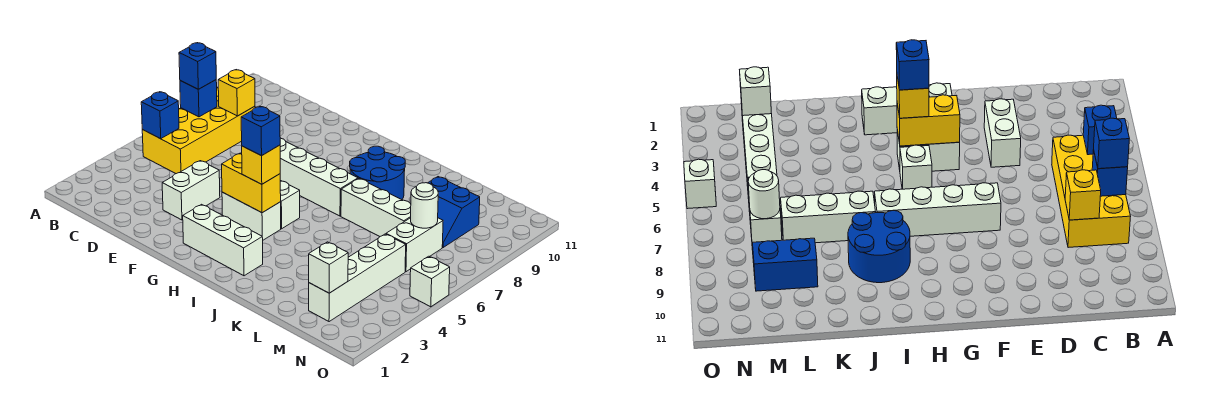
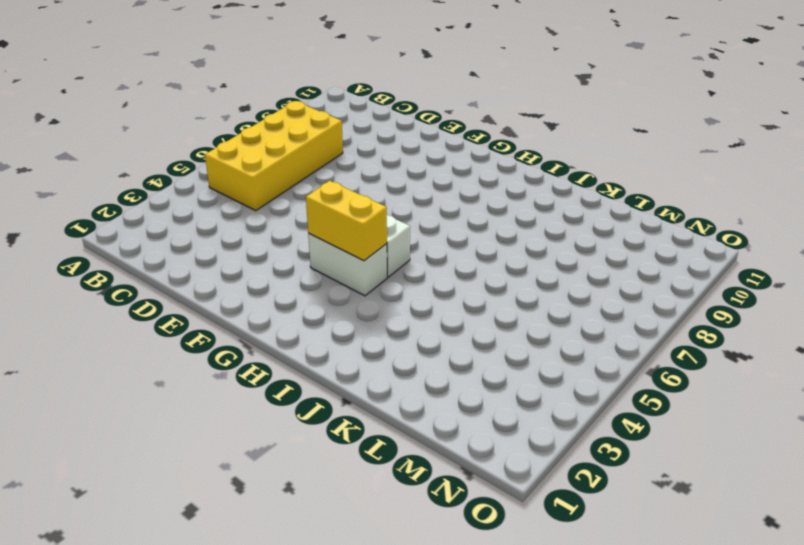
none -> white 1x2 brick [162,161,220,220]
none -> white 1x4 brick [280,138,358,216]
none -> white 1x3 brick [183,204,263,276]

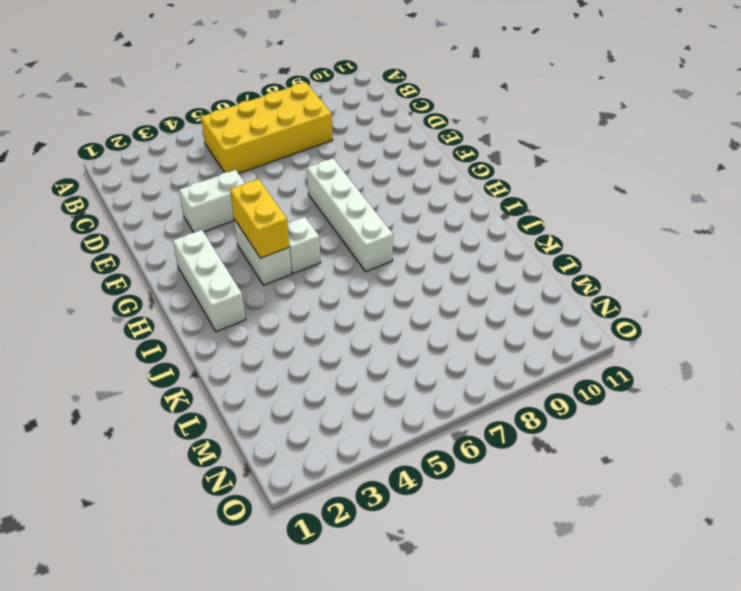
none -> blue 2x2 round brick [350,146,405,200]
none -> white 1x3 brick [341,179,411,236]
none -> blue 2x2 slope [428,177,480,247]

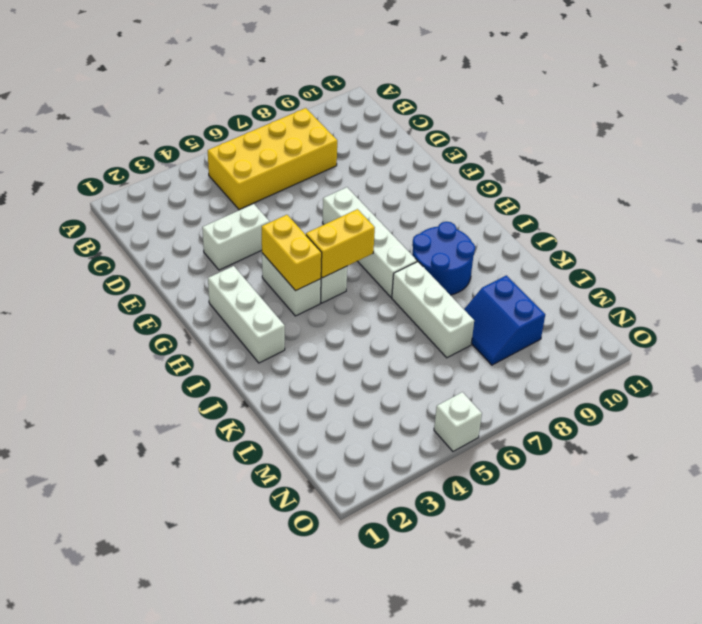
yellow 1x2 brick [306,209,375,278] -> none
none -> white 1x4 brick [309,234,406,322]
none -> white 1x2 brick [386,218,443,272]
none -> blue 1x1 brick [141,92,179,139]

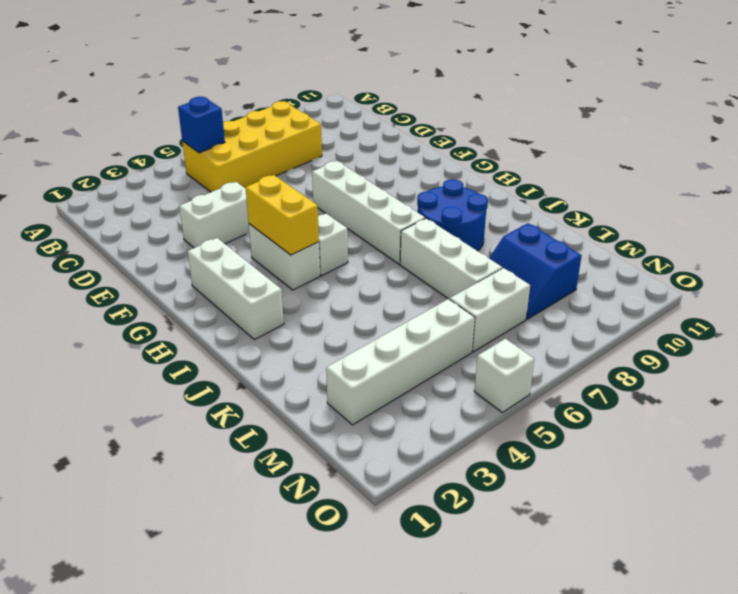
none -> blue 1x1 brick [180,80,217,117]
none -> yellow 1x1 brick [218,70,255,116]
none -> white 1x1 brick [309,242,348,293]

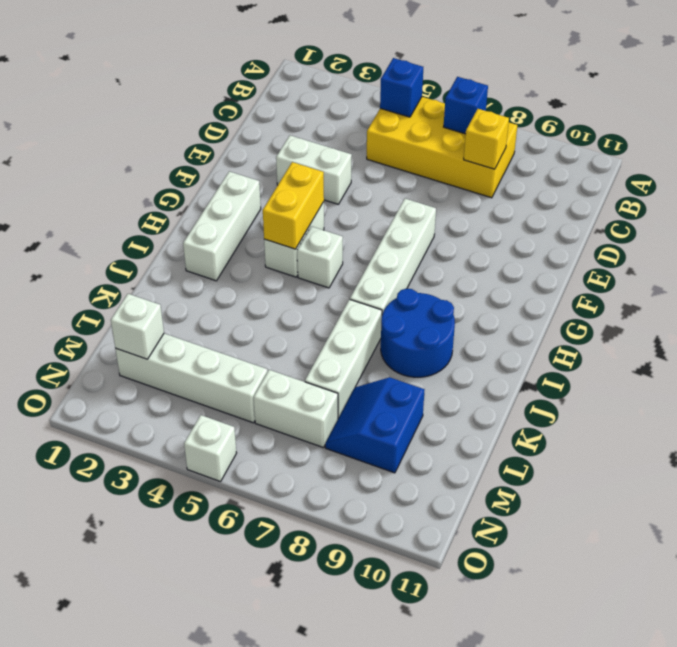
none -> white 1x1 round brick [411,183,438,228]
none -> blue 1x1 brick [179,43,216,89]
none -> yellow 1x1 brick [242,145,280,184]

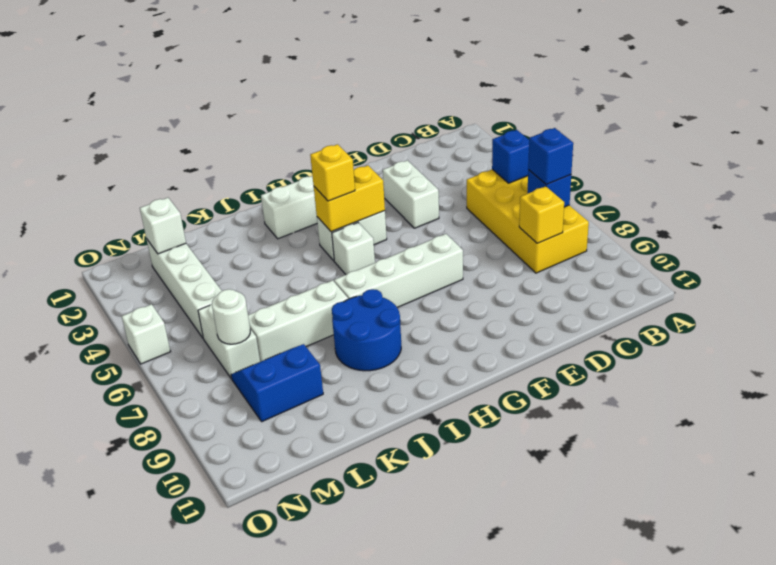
none -> blue 1x1 brick [241,106,280,156]

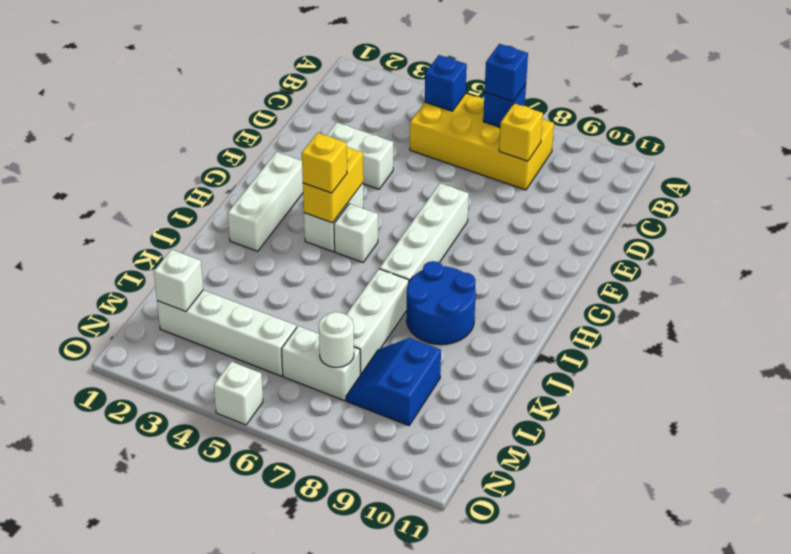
none -> blue 1x1 brick [241,106,280,156]

